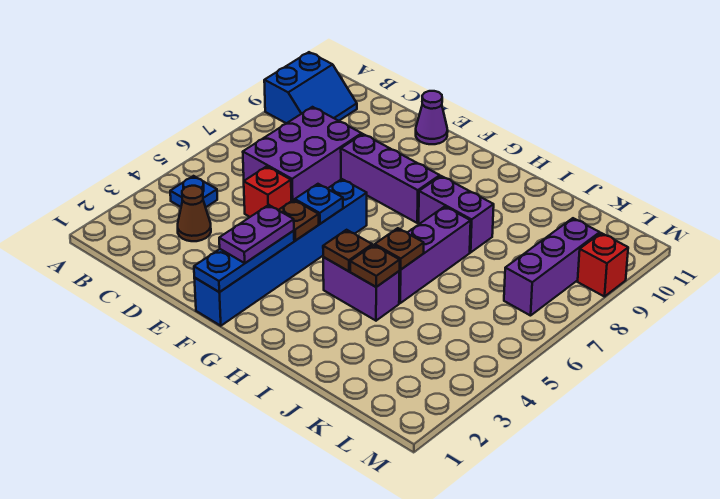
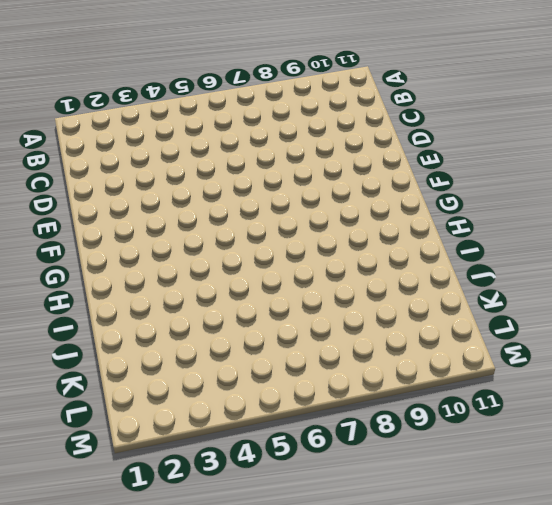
none -> blue 2x2 slope [264,52,357,123]
none -> blue 1x1 plate [170,176,217,207]
none -> brown 1x1 cone [178,186,211,241]

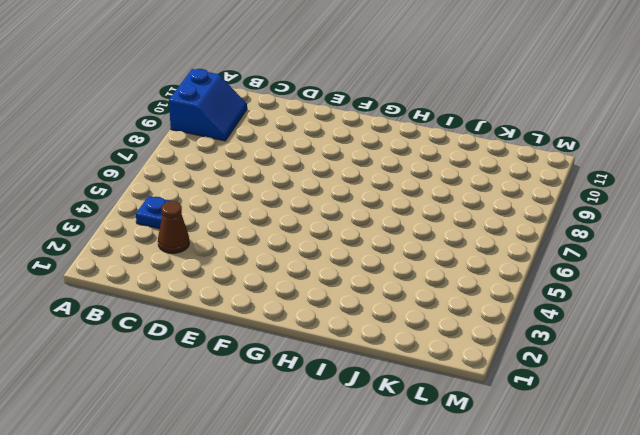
none -> purple 2x3 brick [243,107,362,201]
none -> red 1x1 brick [244,166,291,217]
none -> purple 1x3 brick [341,134,440,223]

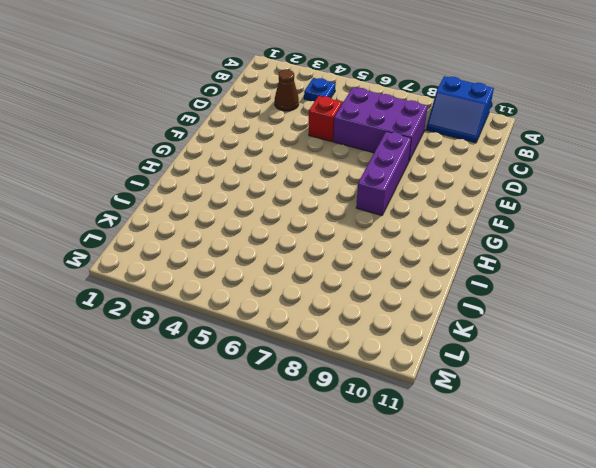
none -> purple 1x1 cone [416,91,448,144]
none -> blue 1x6 brick [194,179,367,326]
none -> purple 1x2 brick [323,257,400,321]

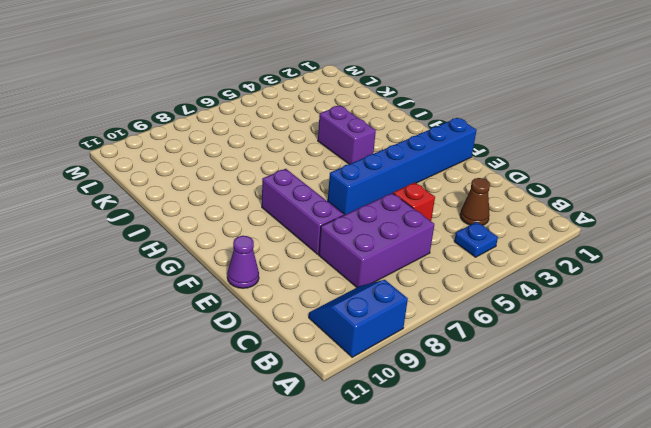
none -> purple 1x2 brick [419,176,494,252]
none -> purple 1x3 brick [399,207,471,303]
none -> purple 1x3 brick [504,218,600,316]

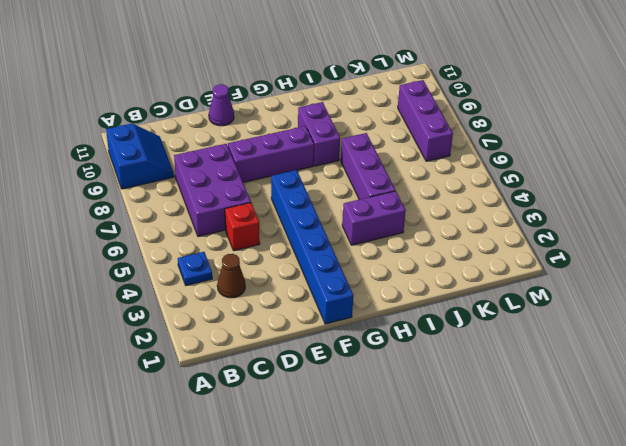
purple 1x2 brick [298,102,340,166] -> purple 1x2 brick turned to [419,176,494,252]
none -> red 1x1 brick [578,233,628,297]
none -> blue 1x3 plate [194,230,294,292]
none -> brown 1x1 plate [278,200,319,241]

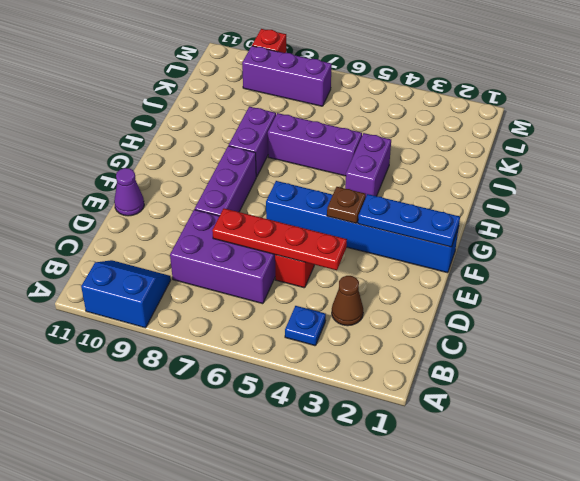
red 1x4 plate [212,208,347,270] -> none
none -> blue 1x1 plate [295,184,343,224]
none -> brown 1x1 plate [323,230,372,271]
none -> brown 1x1 plate [350,245,400,287]

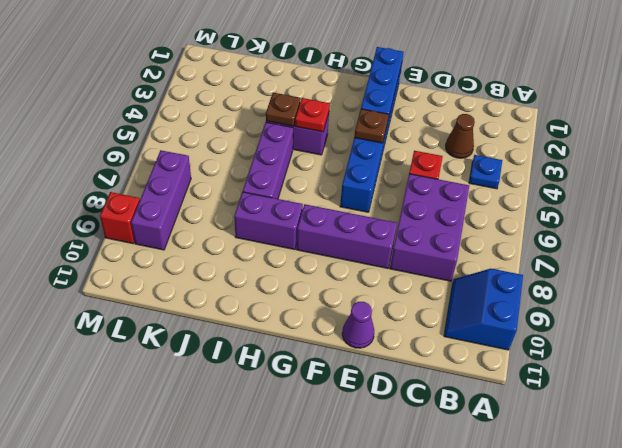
red 1x1 plate [295,98,330,132] -> brown 1x1 plate [323,230,372,271]
none -> blue 1x1 plate [295,184,343,224]
none -> brown 1x1 plate [375,228,424,270]
none -> purple 1x2 plate [219,205,294,263]

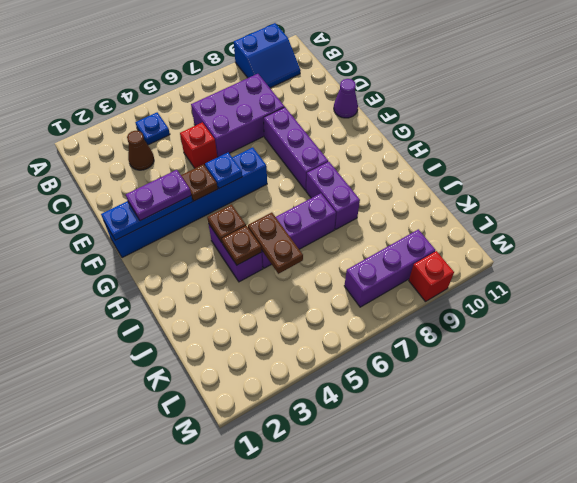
brown 1x2 plate [248,213,303,274] -> brown 1x1 plate [375,228,424,270]

